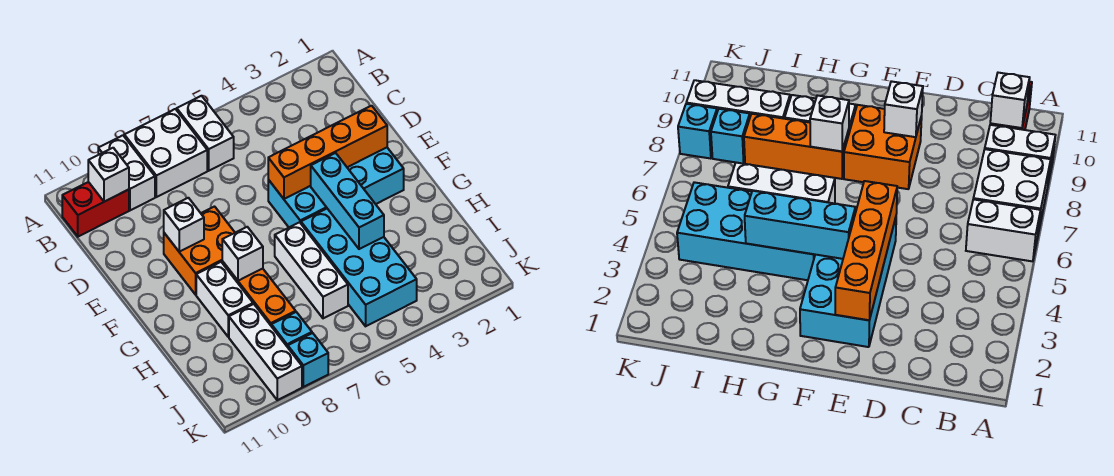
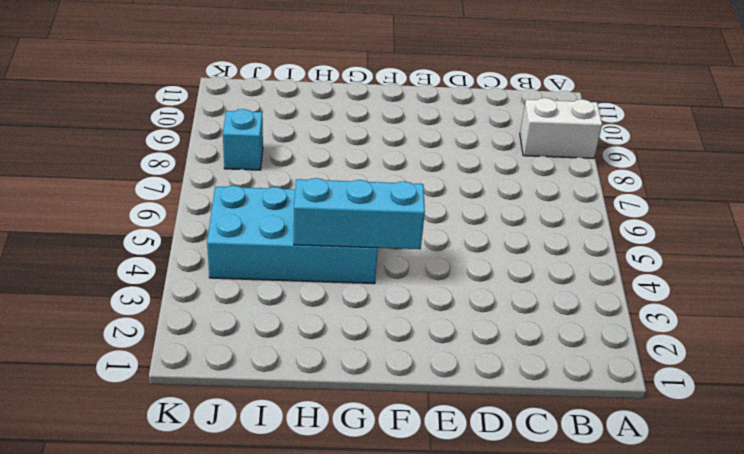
none -> white 1x2 brick [177,96,234,171]
none -> white 2x2 brick [124,109,207,197]
none -> red 1x2 brick [62,182,129,237]

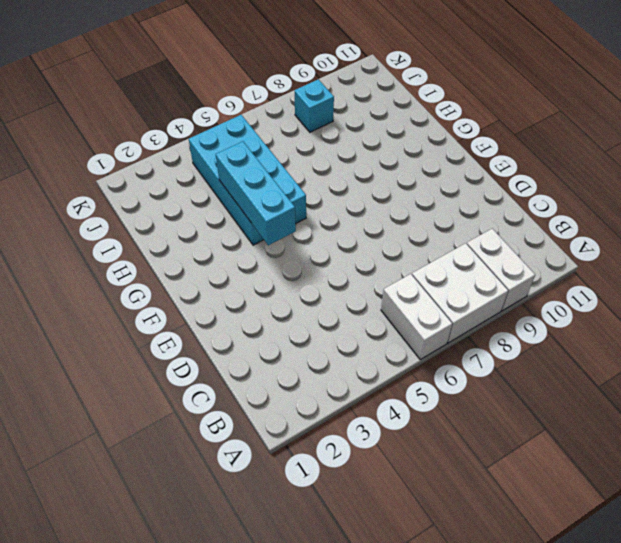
none -> red 1x2 brick [62,182,129,237]
none -> cyan 2x4 brick [268,148,404,227]
none -> orange 2x2 brick [164,207,235,295]

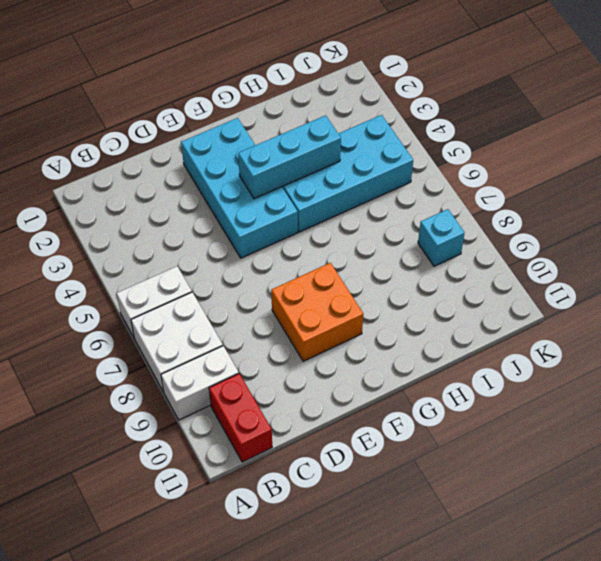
none -> white 1x3 brick [275,222,348,318]
none -> orange 1x3 brick [222,261,296,325]
none -> white 1x2 brick [196,262,253,337]

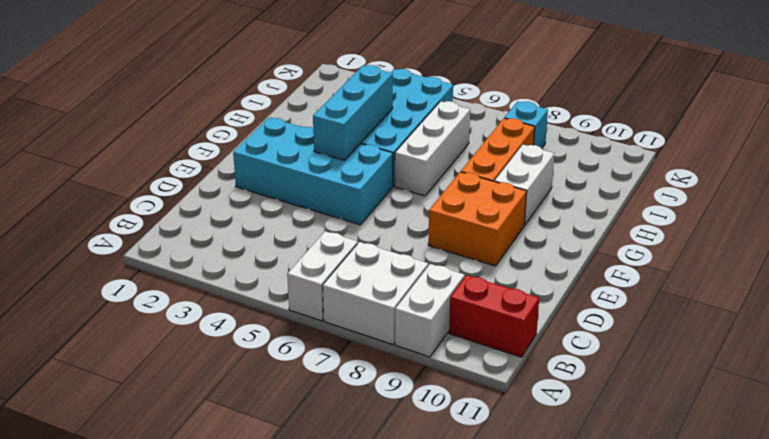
none -> white 1x3 brick [229,304,302,400]
none -> cyan 1x1 brick [288,333,328,387]
none -> white 1x1 brick [88,148,129,202]

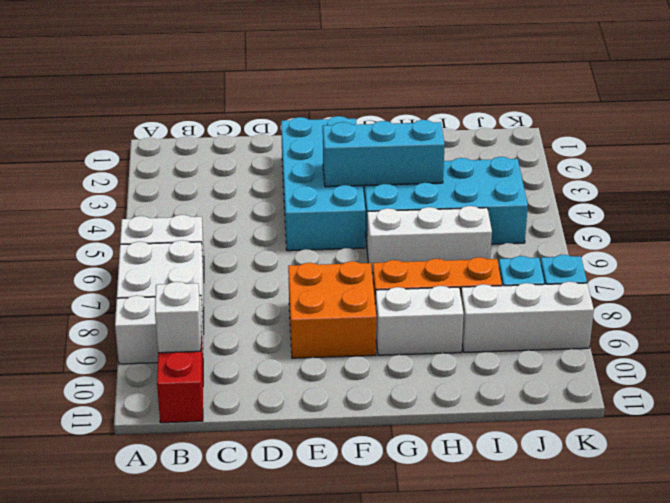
none -> orange 1x4 brick [268,106,387,199]
none -> white 1x1 brick [164,198,204,252]
none -> white 1x1 brick [222,227,263,281]

